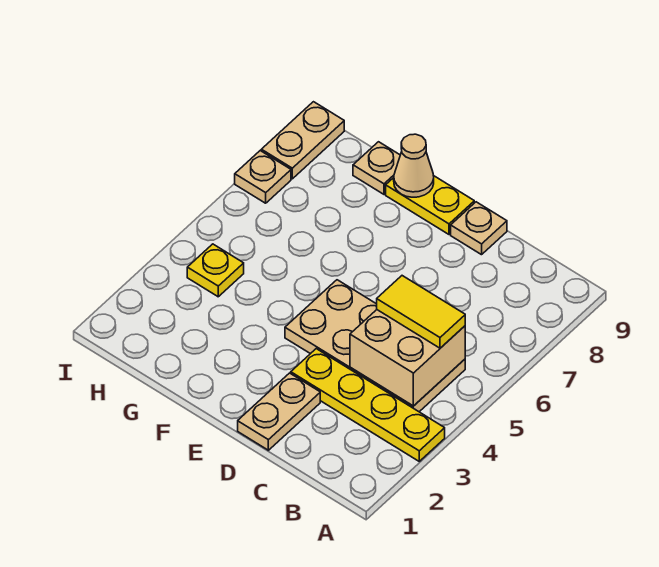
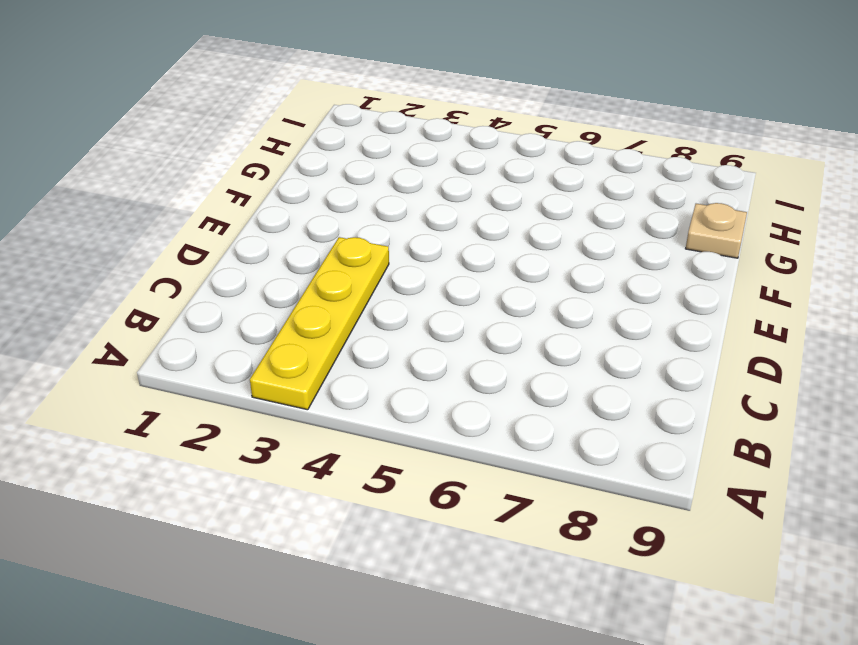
none -> tan 2x4 plate [285,280,465,412]
none -> tan 1x2 plate [238,373,320,450]
none -> tan 1x1 plate [451,202,507,255]

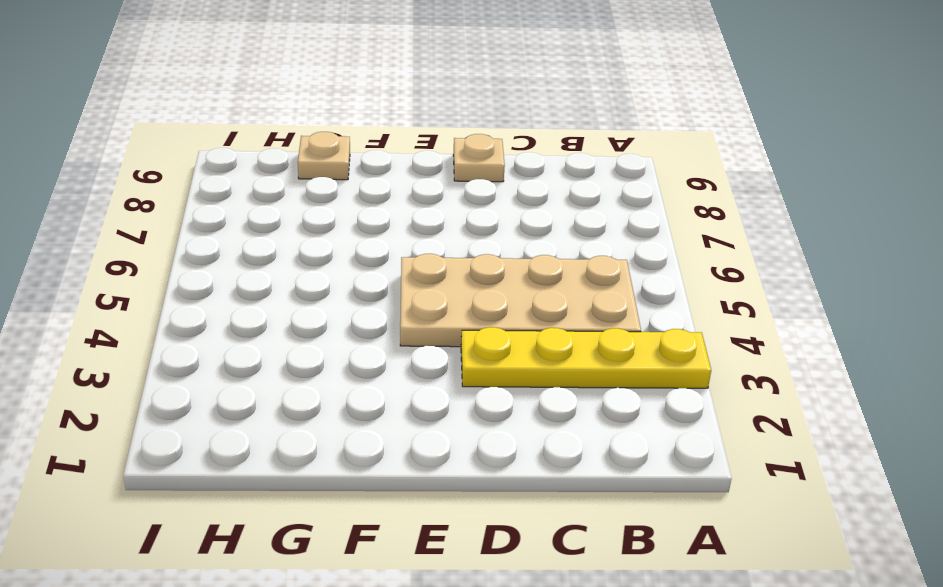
none -> tan 1x2 plate [238,373,320,450]
none -> yellow 1x2 plate [386,175,474,234]
none -> yellow 1x1 plate [187,244,244,297]

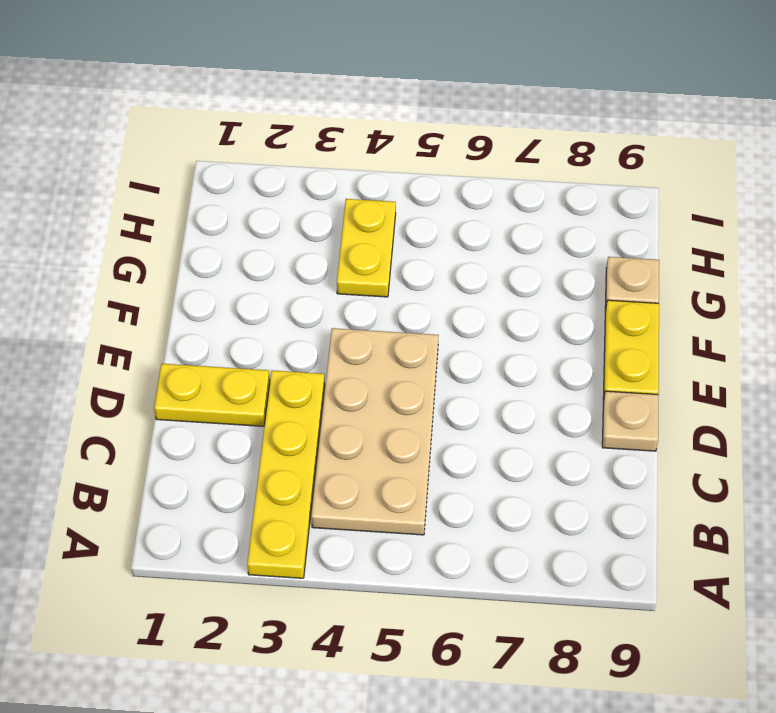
yellow 1x2 plate [154,364,270,426] -> tan 1x2 plate [238,373,320,450]
yellow 1x2 plate [337,199,396,297] -> yellow 1x1 plate [187,244,244,297]
none -> tan 1x1 plate [235,151,291,203]
none -> tan 1x2 plate [261,102,344,179]
none -> tan 2x2 brick [350,310,465,406]

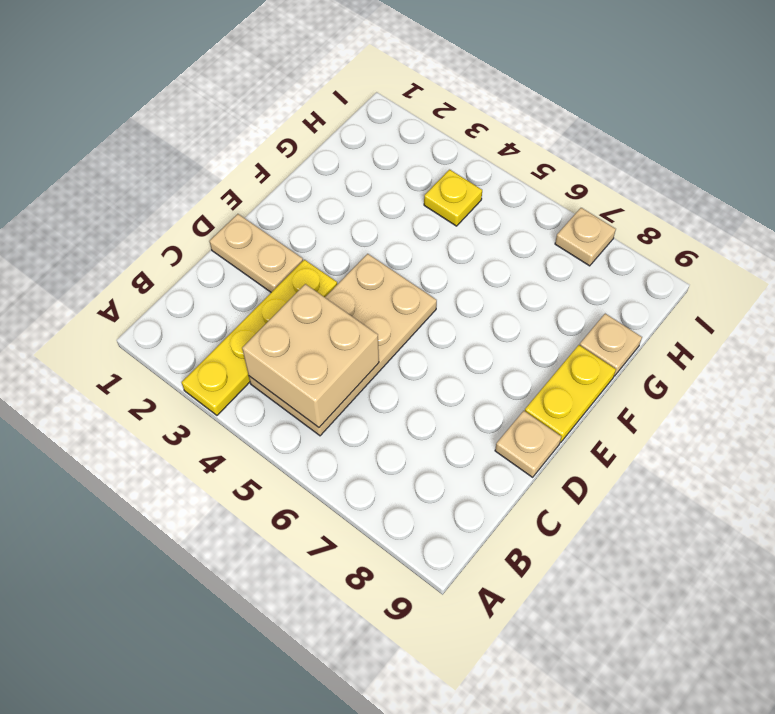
none -> tan 1x2 plate [261,102,344,179]
none -> tan 1x1 cone [394,134,434,197]
none -> yellow 1x2 tile [377,276,465,348]

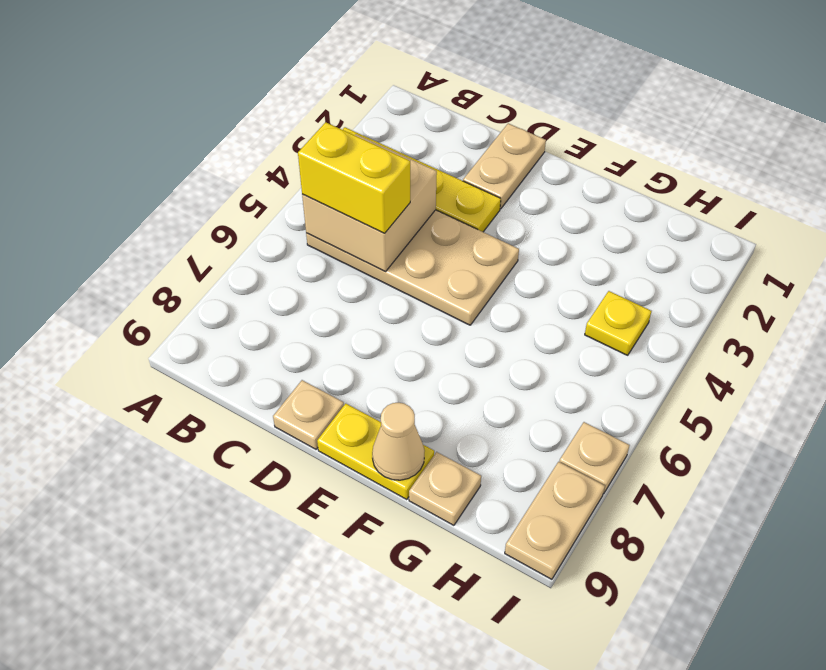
yellow 1x2 brick [298,122,410,233] -> yellow 1x2 tile [377,276,465,348]

